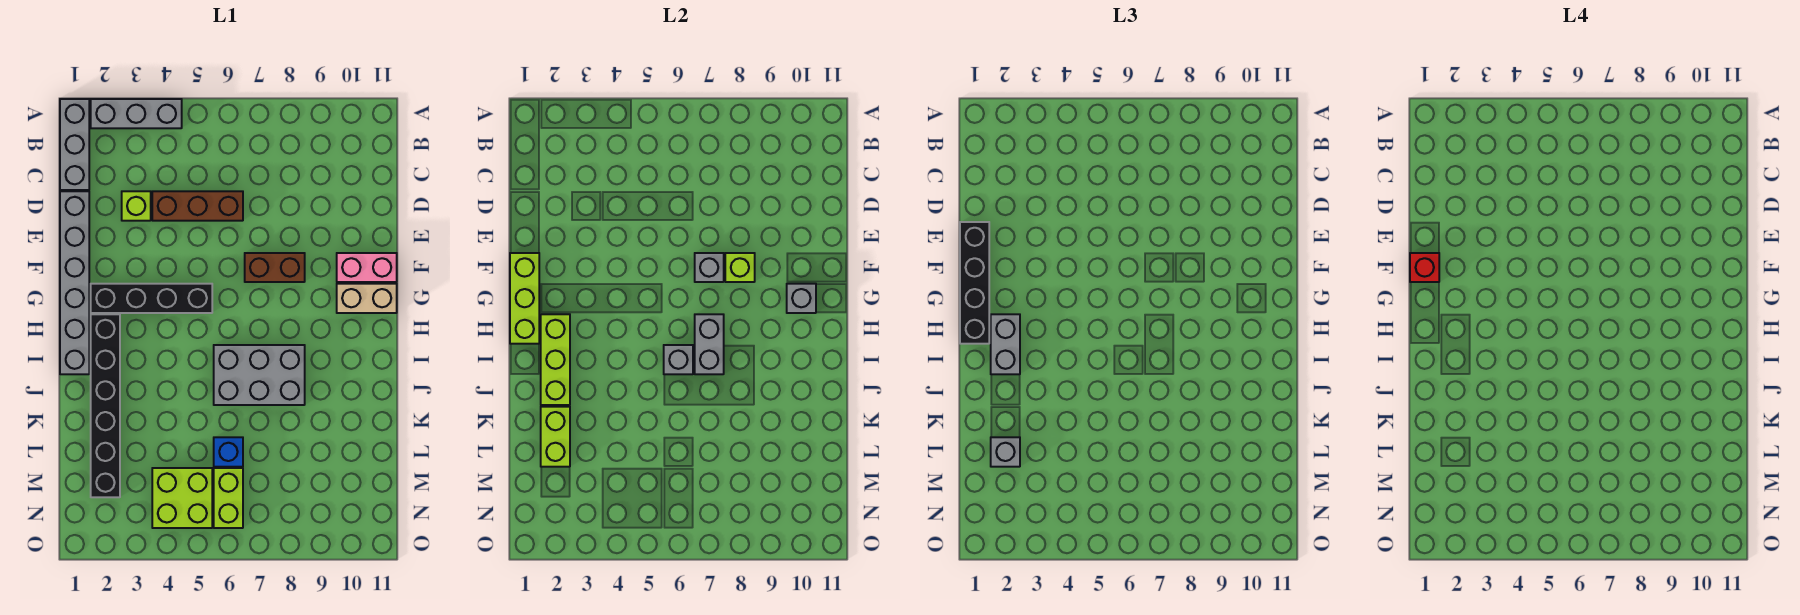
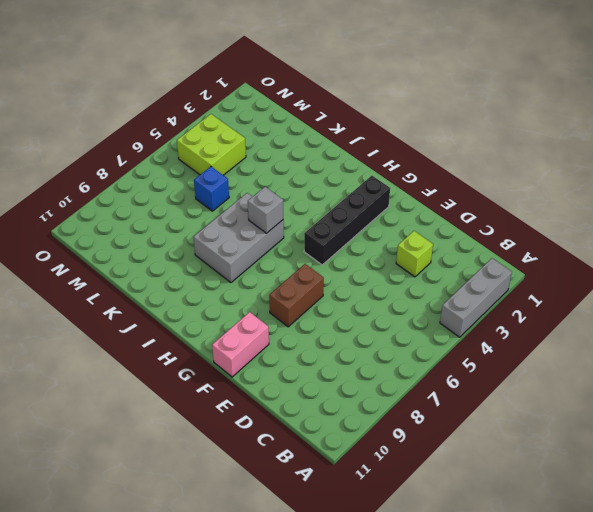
none -> grey 1x3 brick [60,99,89,190]
none -> grey 1x6 brick [60,191,89,374]
none -> brown 1x3 brick [152,191,243,221]

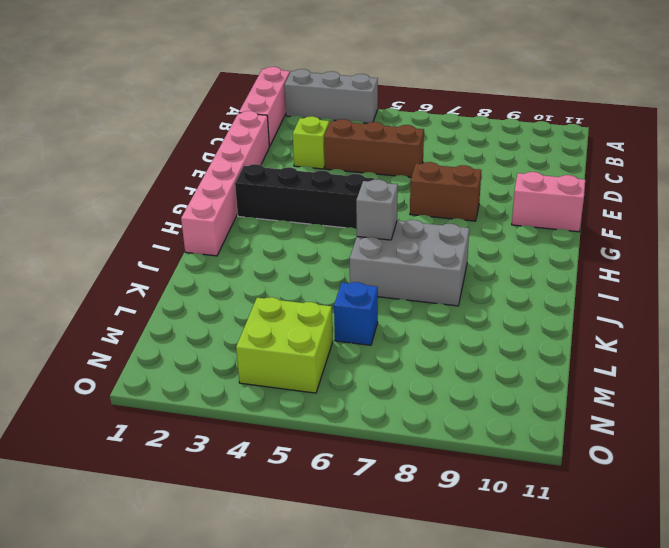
pink 1x3 brick [239,67,290,146] -> grey 1x3 brick [60,99,89,190]
pink 1x6 brick [181,111,270,256] -> grey 1x6 brick [60,191,89,374]
none -> tan 1x2 brick [337,284,397,313]
none -> black 1x6 brick [91,314,120,497]
none -> lime 1x2 brick [214,468,243,528]

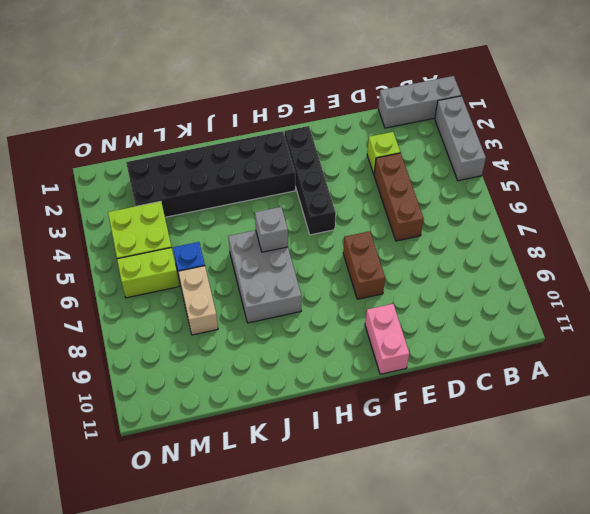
black 2x6 brick [126,131,295,217] -> black 1x6 brick [91,314,120,497]
tan 1x2 brick [178,266,218,335] -> tan 1x2 brick moved to [337,284,397,313]
none -> grey 1x6 brick [60,191,89,374]
none -> lime 1x3 brick [510,253,539,344]
none -> grey 1x1 brick [695,253,724,282]

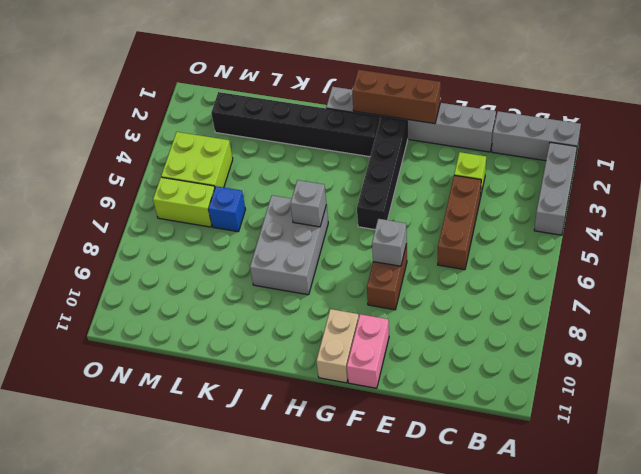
brown 1x3 brick [352,70,441,124] -> lime 1x3 brick [510,253,539,344]
none -> lime 1x1 brick [725,253,755,282]
none -> grey 1x1 brick [787,284,816,313]
none -> lime 1x3 brick [541,314,570,405]

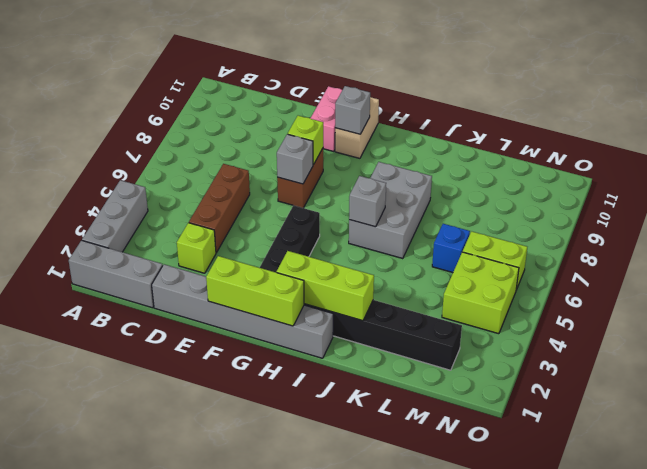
none -> grey 1x2 brick [695,314,724,374]
none -> lime 1x2 brick [541,407,570,467]
none -> black 1x4 brick [960,222,989,344]

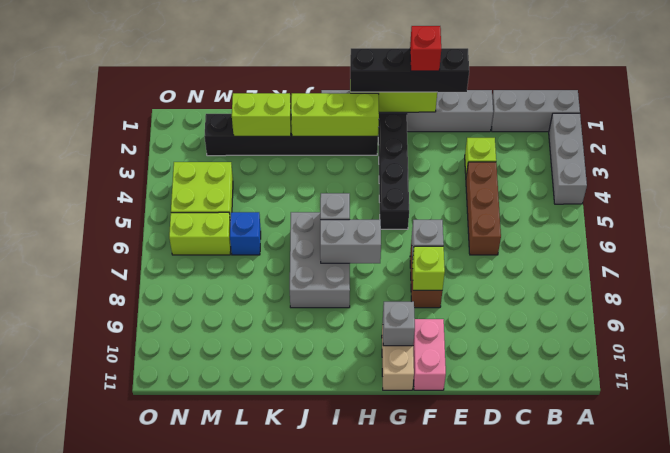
none -> grey 1x2 brick [991,314,1020,374]
none -> grey 1x1 brick [991,437,1020,467]

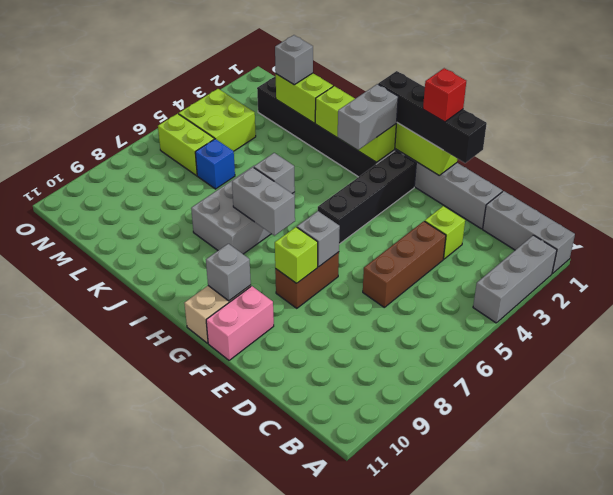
grey 1x2 brick [338,84,398,150] -> grey 1x2 brick turned to [991,314,1020,374]

